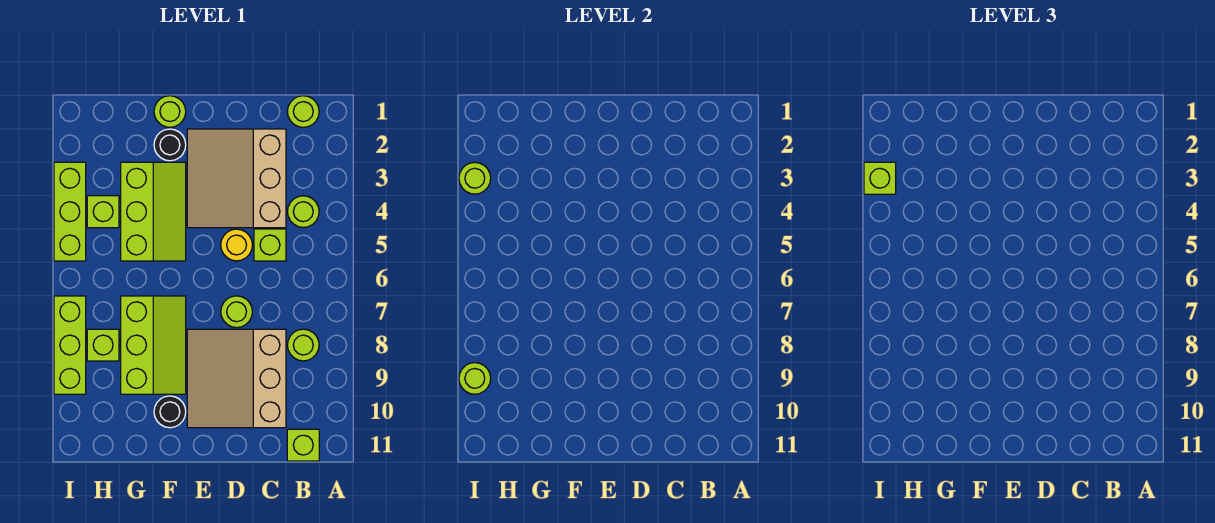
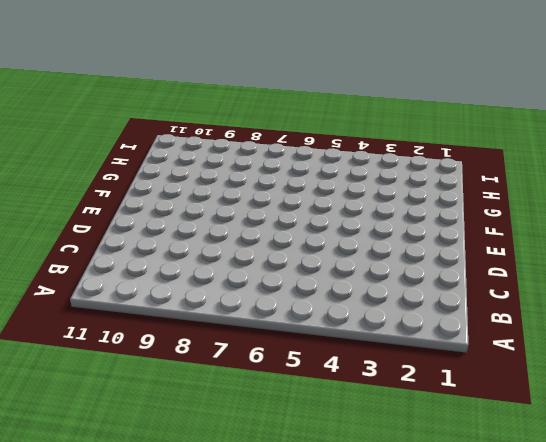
none -> lime 1x1 round brick [287,96,319,127]
none -> lime 1x1 round brick [287,196,319,228]
none -> lime 1x1 round brick [288,329,319,361]

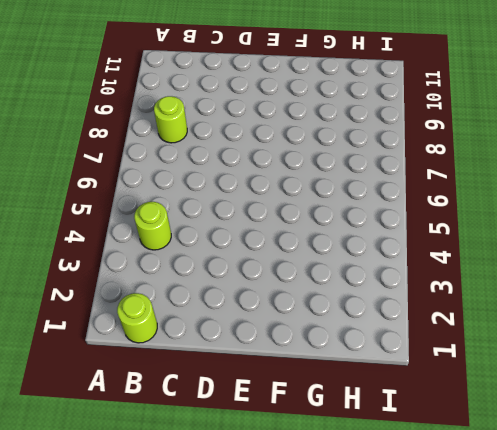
none -> lime 1x1 brick [287,429,319,461]
none -> tan 3x3 slope [187,129,286,228]
none -> lime 1x1 brick [254,229,286,261]

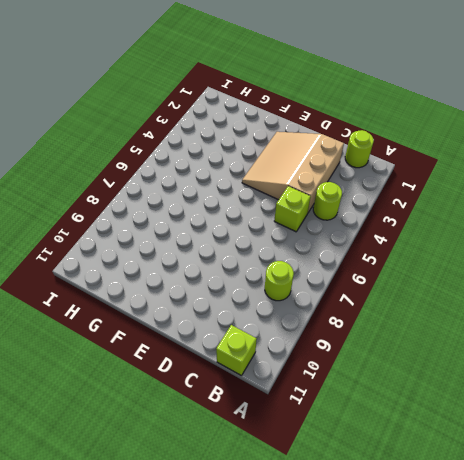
none -> tan 3x3 slope [187,329,286,428]
none -> yellow 1x1 round brick [221,229,252,261]
none -> lime 1x1 round brick [221,296,252,328]

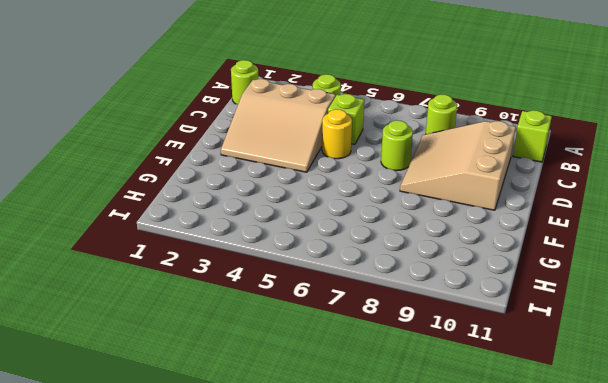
tan 3x3 slope [400,121,516,210] -> tan 3x3 slope turned to [187,329,286,428]
none -> lime 1x1 round brick [154,96,186,127]
none -> black 1x1 round brick [154,129,186,161]
none -> lime 2x3 slope [121,162,186,261]

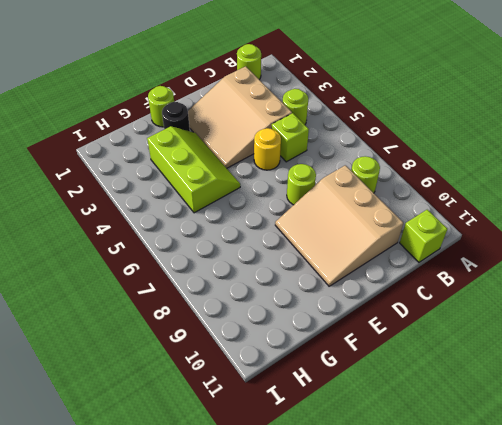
none -> lime 2x3 slope [121,296,186,394]
none -> black 1x1 round brick [154,396,186,428]
none -> lime 1x1 brick [87,196,119,228]

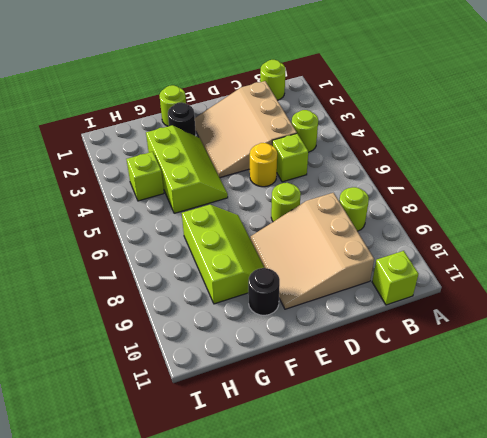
none -> lime 1x1 brick [87,329,119,361]
none -> lime 1x3 brick [54,162,86,261]
none -> lime 1x3 brick [54,296,86,394]

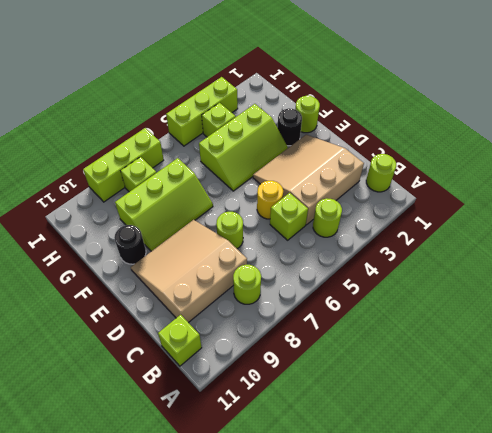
none -> lime 1x1 round brick [459,162,491,194]
none -> lime 1x1 round brick [459,363,491,394]
none -> lime 1x1 brick [864,162,896,194]

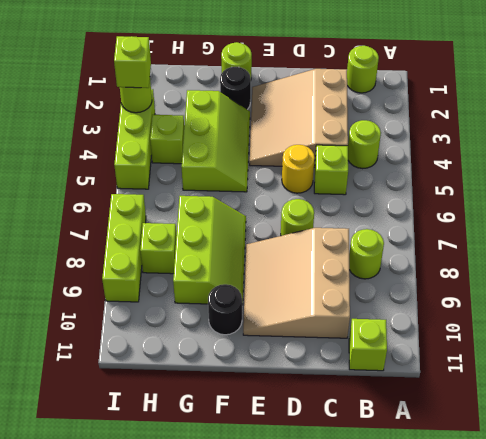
none -> lime 1x1 round brick [459,363,491,394]

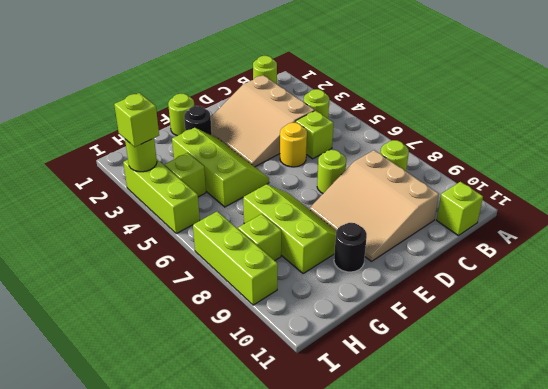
none -> lime 1x1 round brick [459,363,491,394]

